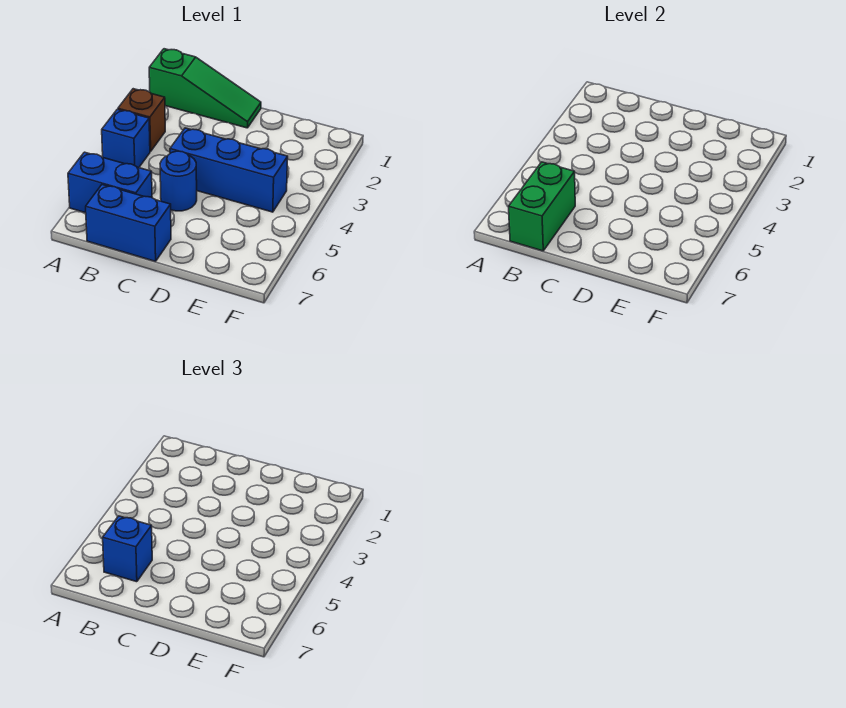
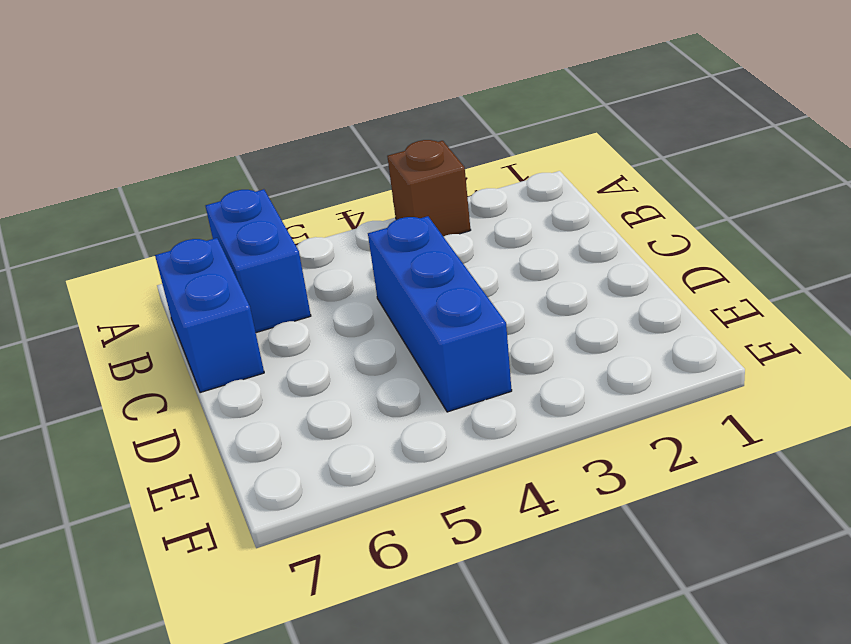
none -> green 1x3 slope [149,49,261,128]
none -> blue 1x1 brick [102,109,150,168]

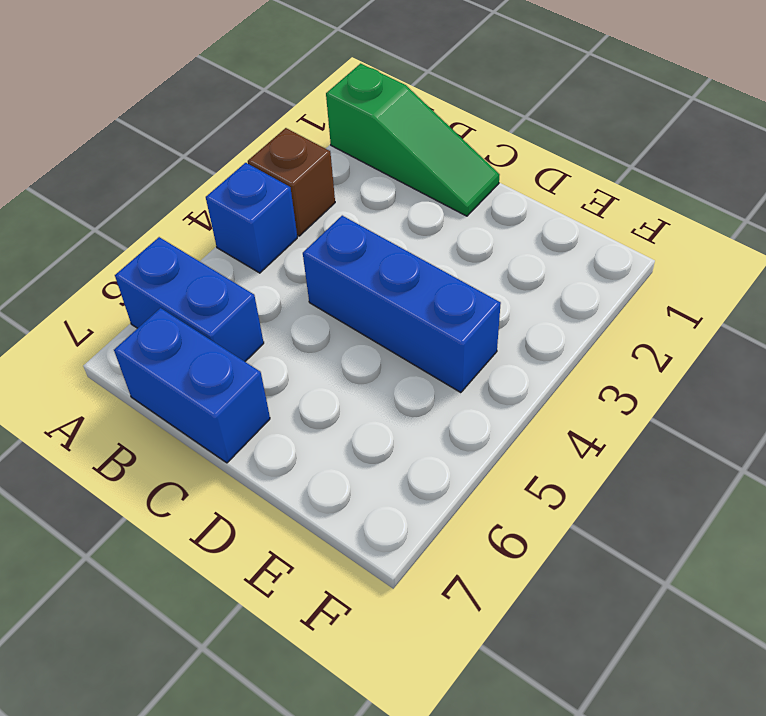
none -> blue 1x1 round brick [160,151,197,211]
none -> green 1x2 brick [509,162,575,251]

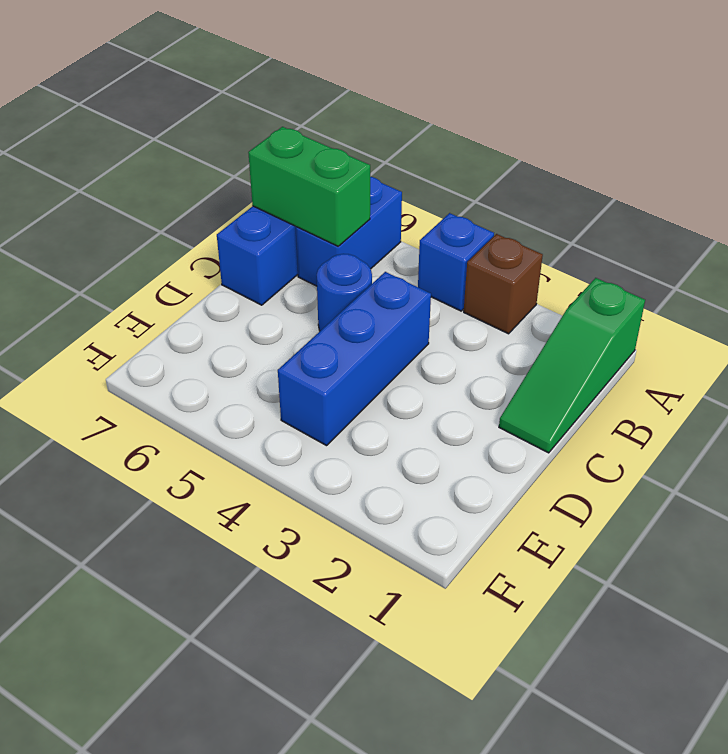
none -> blue 1x1 brick [103,516,152,582]

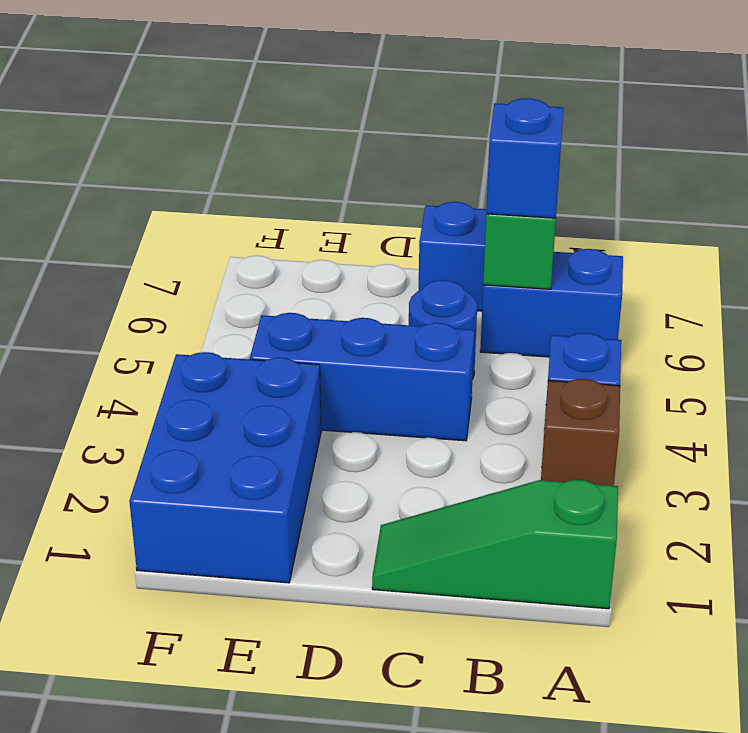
blue 2x3 brick [129,352,321,583] -> none

